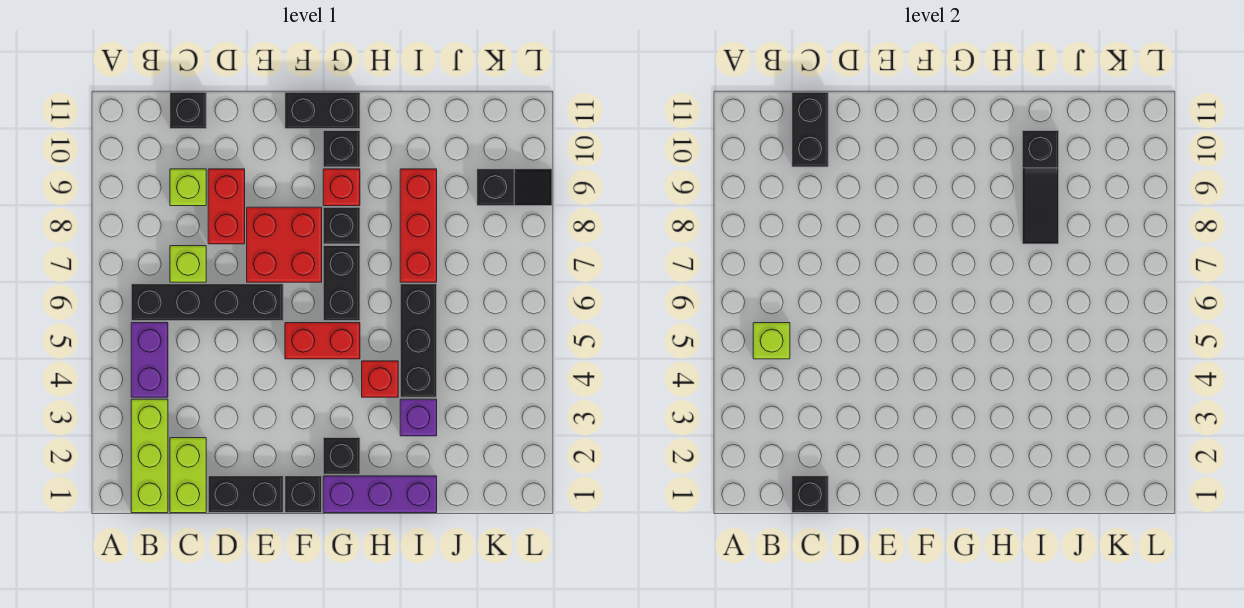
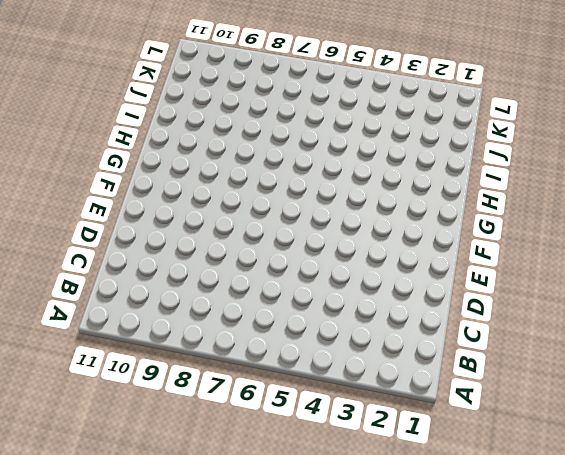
none -> lime 1x3 brick [131,399,168,513]
none -> purple 1x2 brick [131,323,168,397]
none -> black 1x4 brick [131,284,283,321]

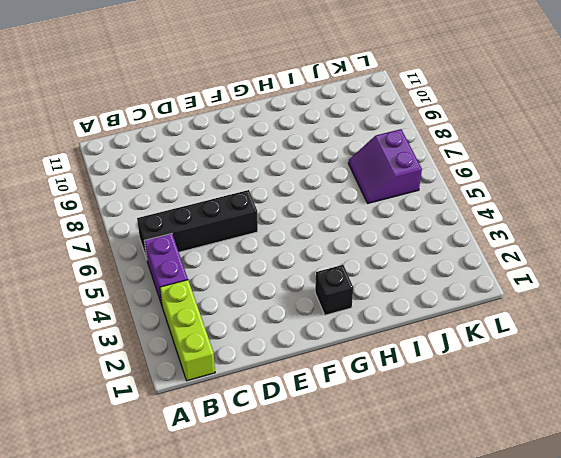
purple 2x2 slope [348,129,422,203] -> none
none -> lime 1x2 brick [170,438,206,513]
none -> lime 1x1 brick [170,246,206,282]
none -> lime 1x1 brick [170,169,206,206]

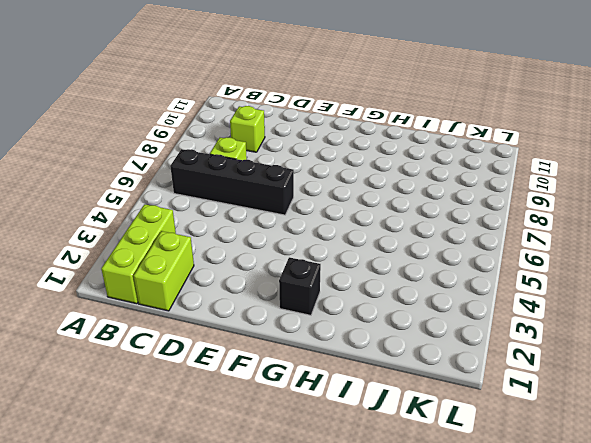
none -> purple 1x2 brick [131,323,168,397]
none -> black 1x1 brick [170,92,206,129]
none -> black 1x2 brick [208,476,283,513]

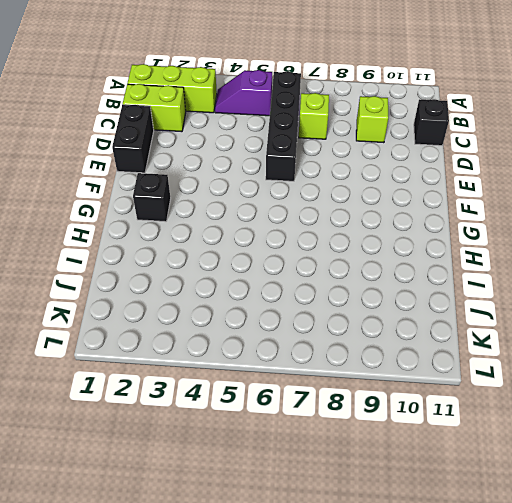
purple 1x2 slope [215,70,272,116] -> purple 1x2 brick [131,323,168,397]
none -> red 1x2 brick [208,169,245,244]
none -> red 2x2 brick [247,207,322,282]
none -> black 1x1 brick [285,476,322,513]

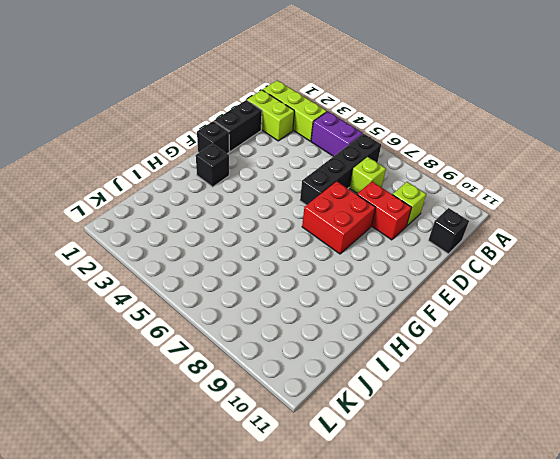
none -> red 1x2 brick [285,323,360,359]
none -> black 1x2 brick [285,92,360,129]
none -> purple 1x3 brick [323,476,437,513]

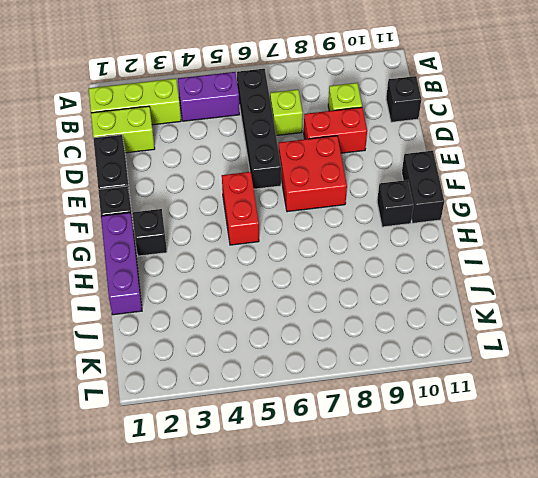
none -> black 1x2 brick [323,246,360,321]
none -> black 1x1 brick [323,207,360,244]
none -> red 1x1 brick [323,169,360,206]

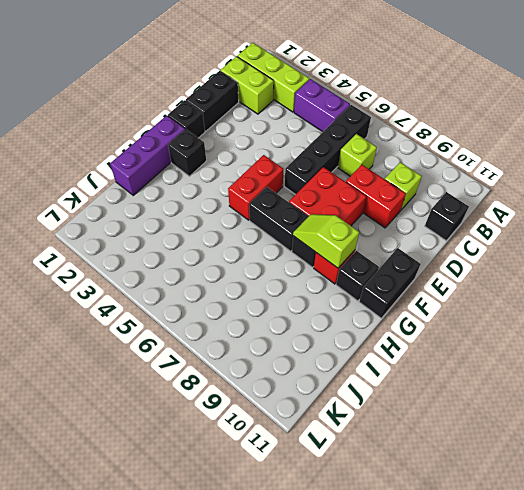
lime 1x2 slope [293,214,359,268] -> none
none -> red 1x1 brick [362,361,398,397]
none -> purple 1x1 brick [400,399,437,436]
none -> black 1x3 brick [400,284,437,397]

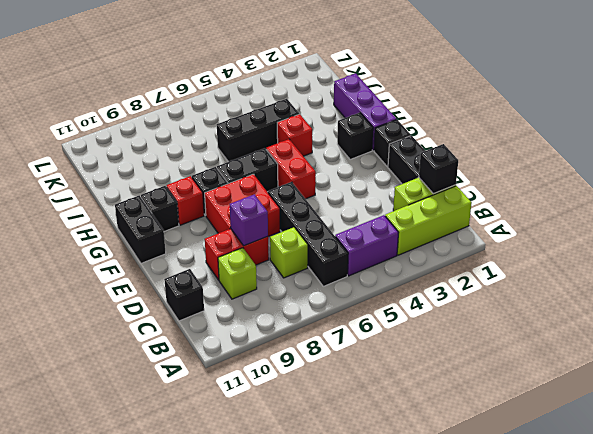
purple 1x1 brick [230,194,268,246] -> purple 1x1 brick moved to [400,399,437,436]
none -> red 1x3 brick [400,169,437,282]
none -> black 1x2 slope [477,169,552,206]
none -> lime 1x1 brick [753,323,790,359]

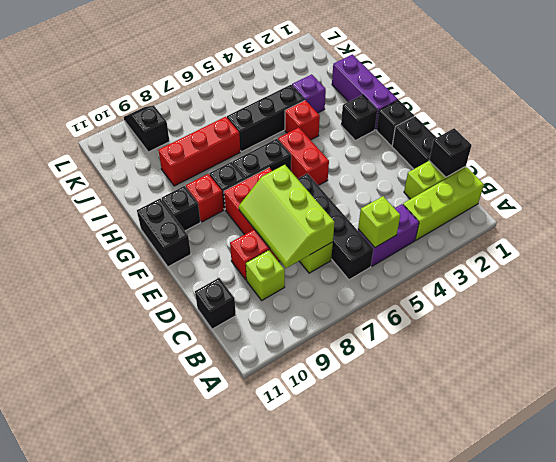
lime 2x3 slope [239,165,335,268] -> none
none -> black 1x2 brick [792,92,828,167]
none -> black 1x3 slope [1022,131,1059,244]

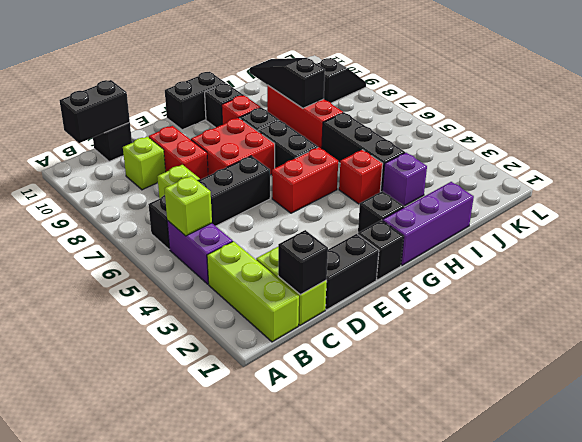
black 1x2 brick [59,80,130,143] -> black 1x2 brick turned to [792,92,828,167]
black 1x3 slope [250,58,325,108] -> black 1x3 slope turned to [1022,131,1059,244]

